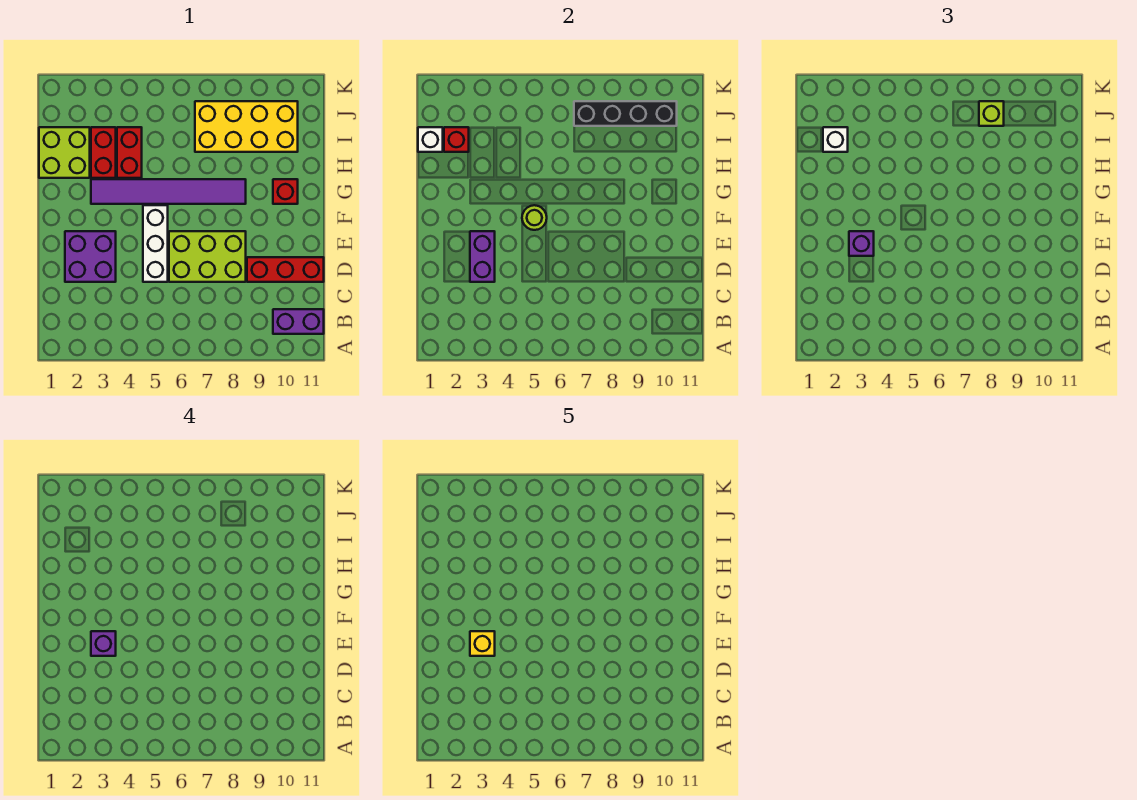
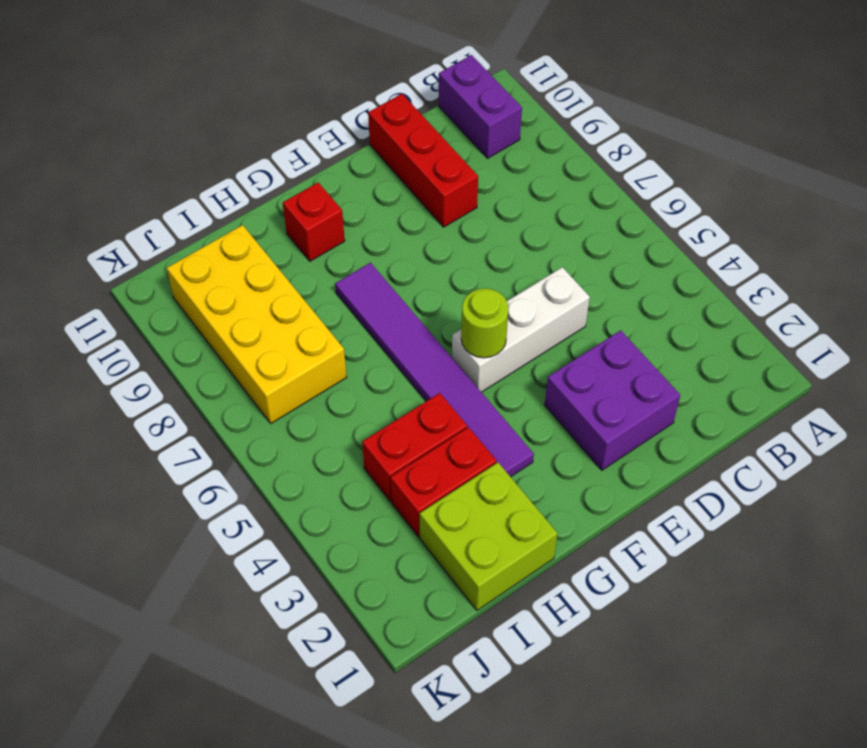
none -> lime 2x3 brick [169,231,246,282]
none -> purple 1x2 brick [470,231,495,282]
none -> white 1x1 brick [418,127,443,152]

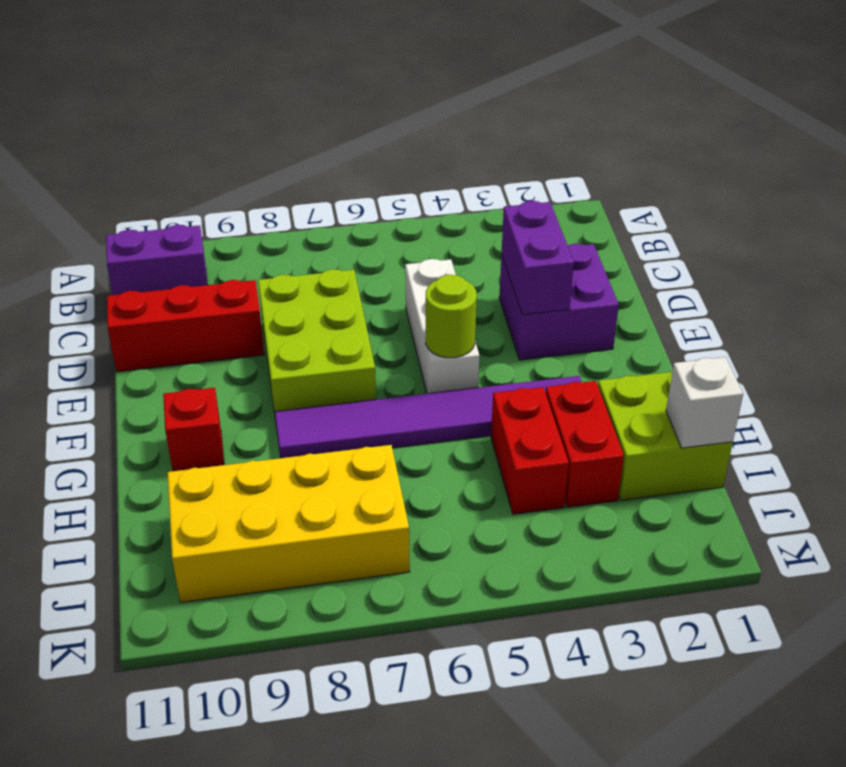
lime 2x3 brick [258,269,376,421] -> lime 2x3 brick turned to [169,231,246,282]
none -> red 1x1 brick [444,127,469,152]
none -> black 1x4 brick [574,101,677,126]
none -> purple 1x1 brick [849,231,874,256]

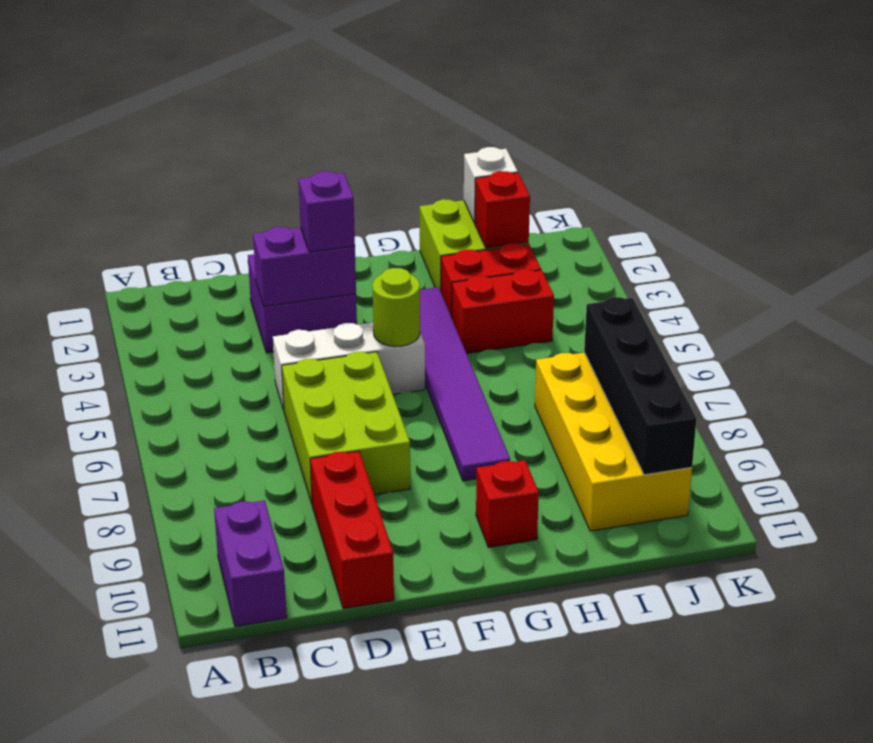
none -> white 1x1 brick [823,127,848,152]
none -> lime 1x1 brick [979,101,1004,126]
none -> purple 1x1 brick [91,631,116,656]

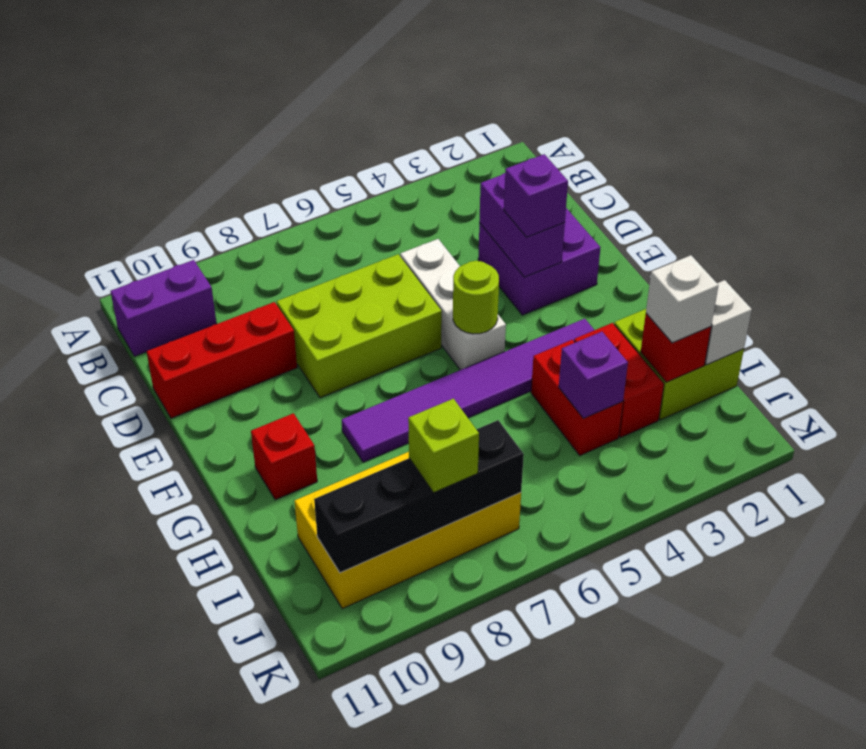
purple 1x1 brick [559,332,628,418] -> purple 1x1 brick moved to [91,631,116,656]
none -> yellow 1x1 brick [470,631,495,656]

